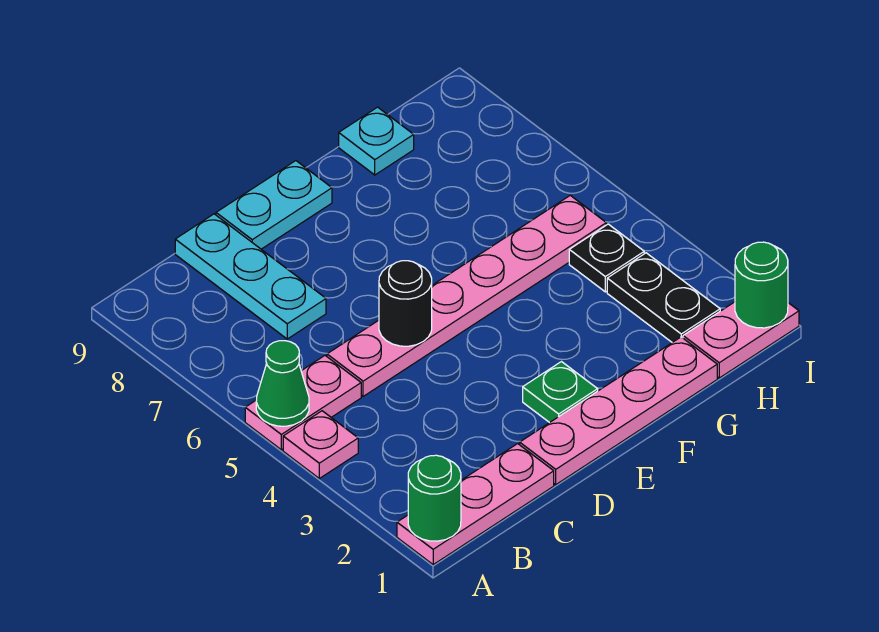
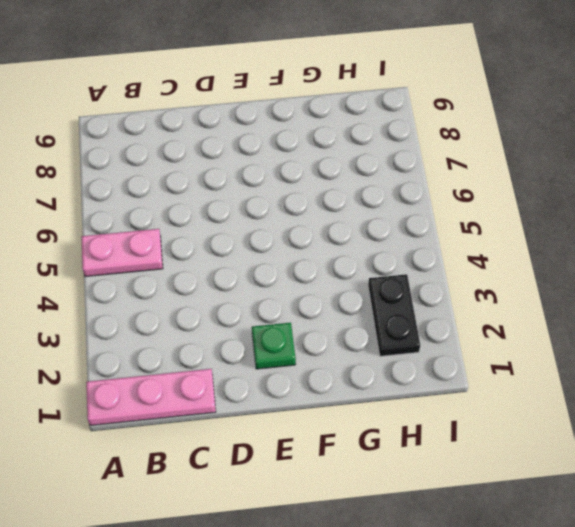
none -> pink 1x1 plate [283,411,358,478]
none -> pink 1x6 plate [327,195,606,396]
none -> cyan 1x3 plate [175,214,326,339]

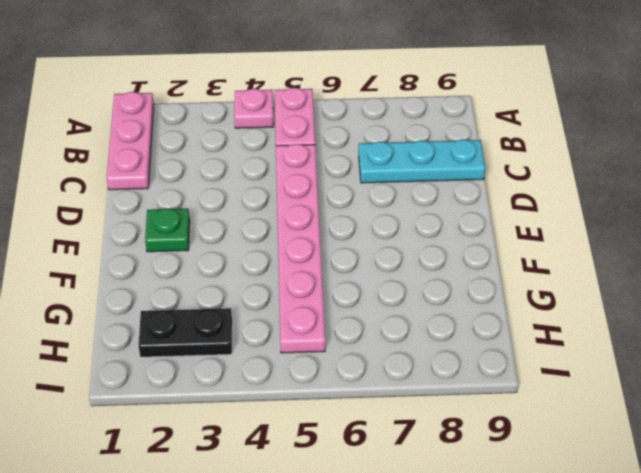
none -> pink 1x4 plate [520,337,717,485]
none -> cyan 1x2 plate [216,161,332,249]
none -> cyan 1x1 plate [339,107,414,175]

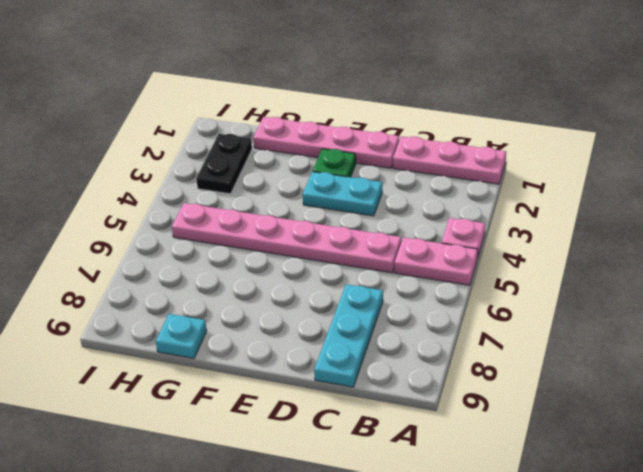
cyan 1x2 plate [303,172,382,216] -> cyan 1x2 plate moved to [216,161,332,249]
none -> pink 1x2 plate [683,302,799,378]
none -> black 1x1 plate [569,224,644,292]
none -> green 1x1 round brick [408,455,461,541]

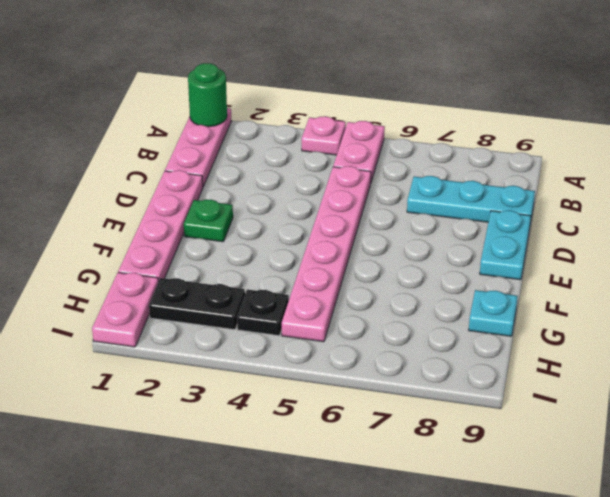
none -> green 1x1 cone [256,341,309,426]
none -> black 1x1 round brick [379,261,432,346]
none -> green 1x1 round brick [735,242,788,328]

